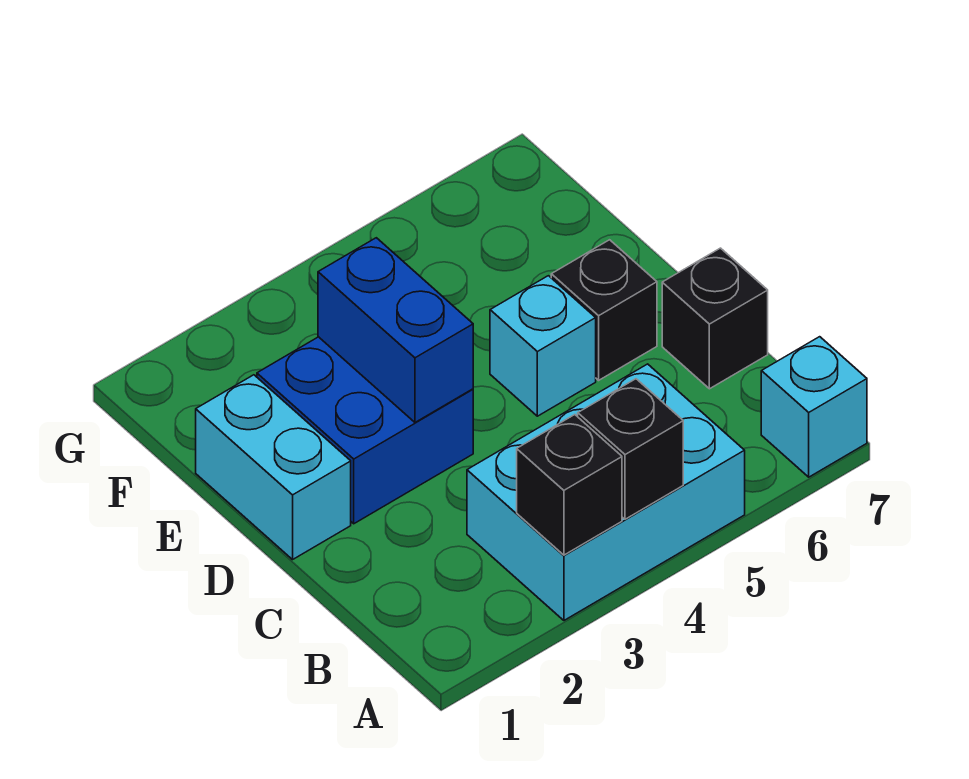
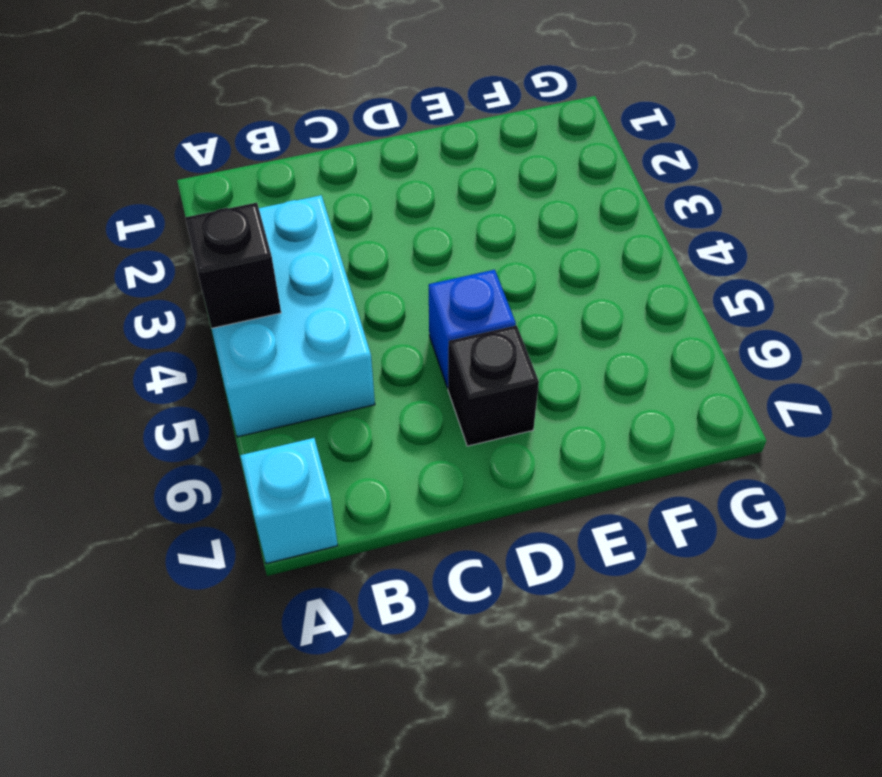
blue 1x1 brick [429,270,516,388] -> cyan 1x1 brick [490,276,596,416]
none -> black 1x1 brick [662,248,768,389]
none -> cyan 1x2 brick [196,375,351,560]

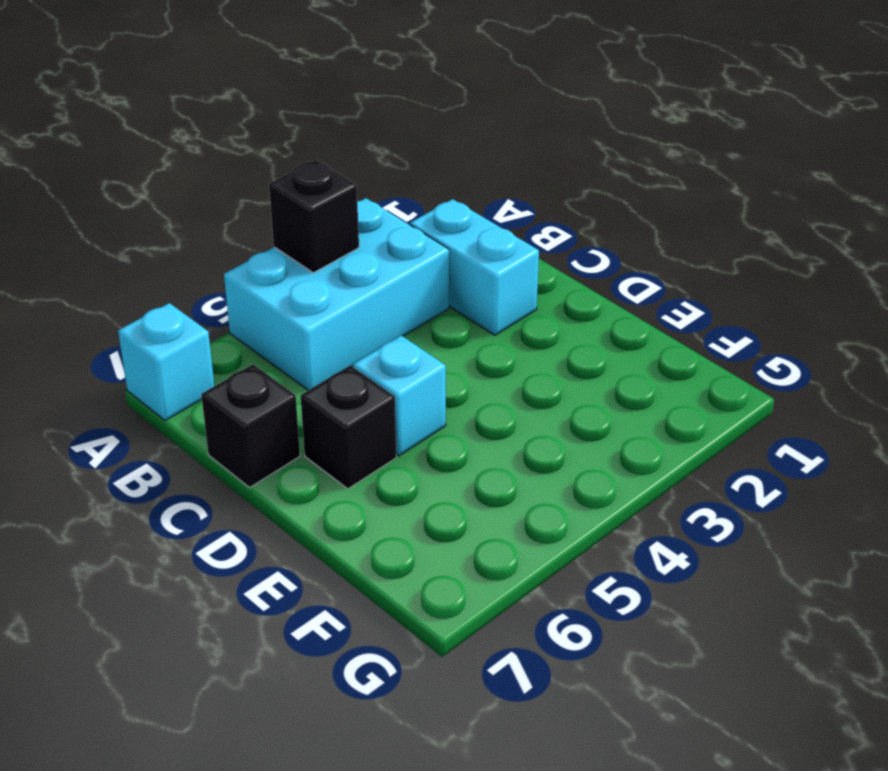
cyan 1x2 brick [410,199,539,335] -> cyan 1x2 brick moved to [196,375,351,560]
none -> blue 2x2 brick [257,337,473,524]
none -> black 1x1 brick [517,415,622,555]

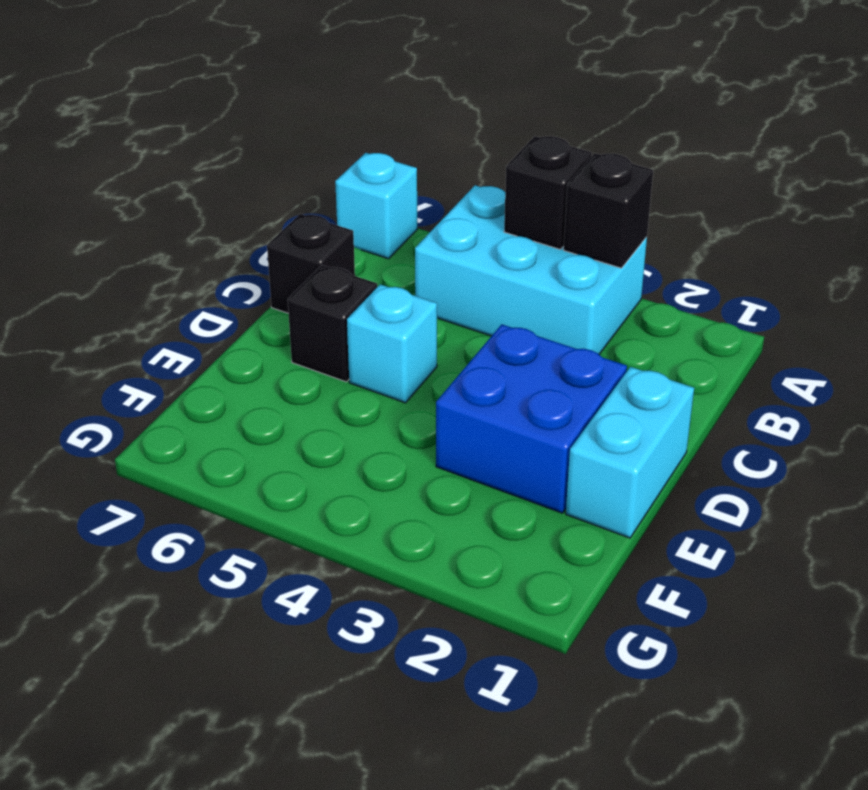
none -> blue 1x2 brick [318,238,473,422]

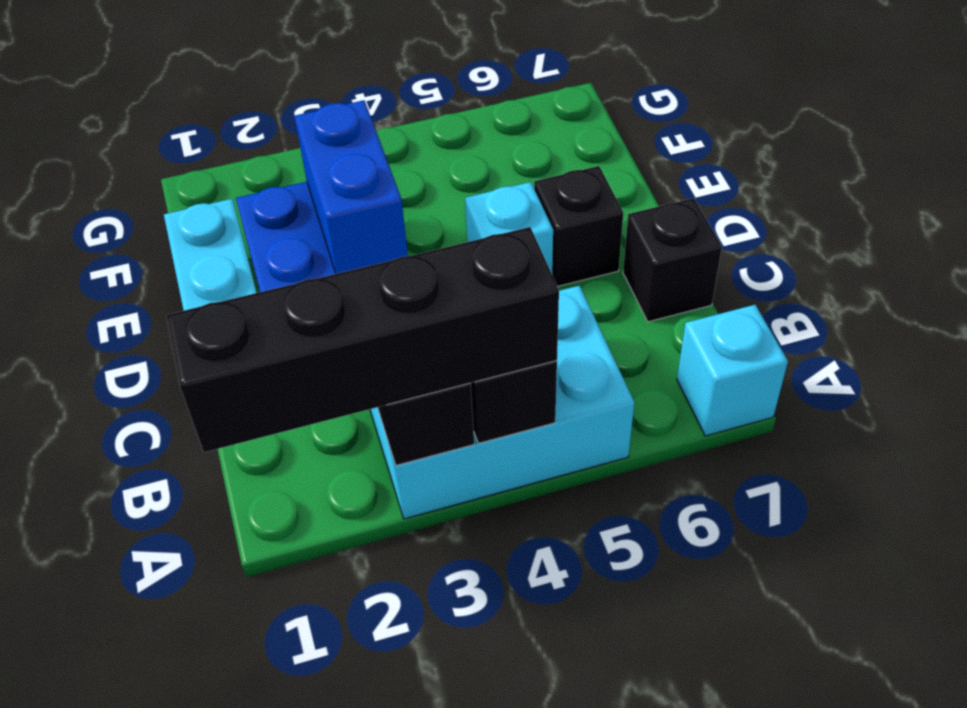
black 1x4 brick [166,227,559,452] -> none

